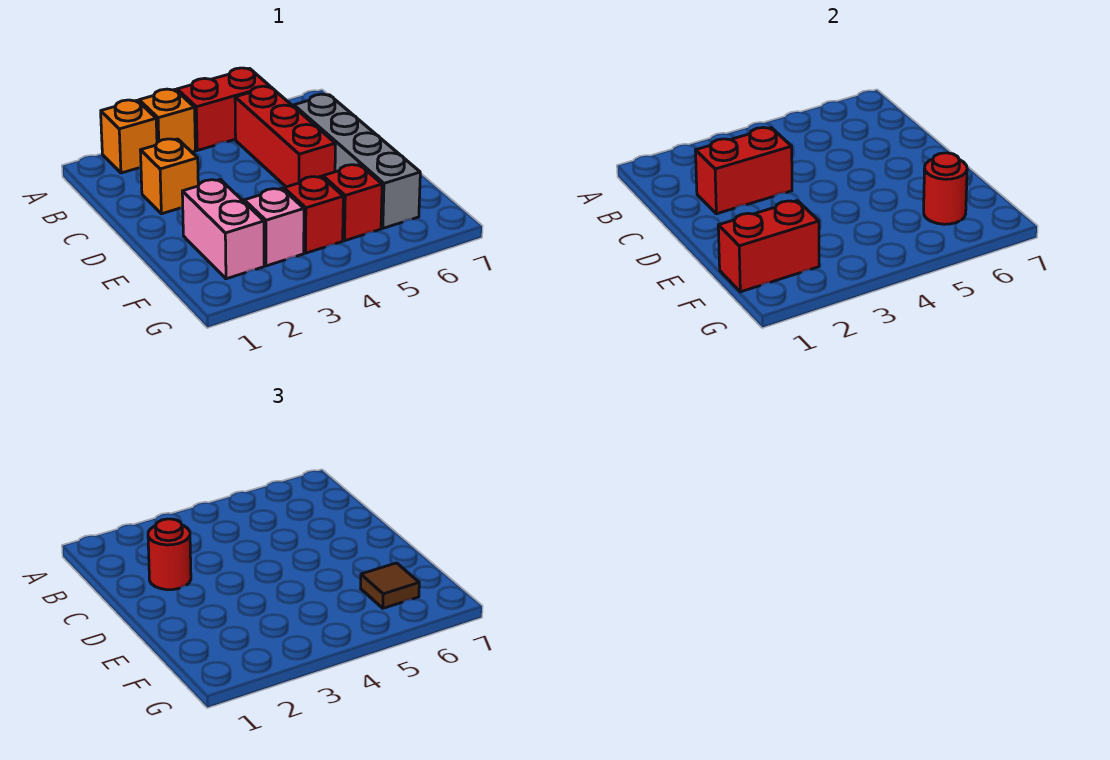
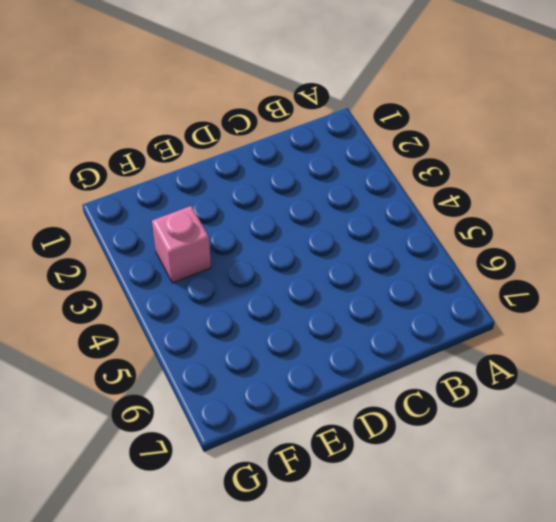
none -> orange 1x1 brick [101,100,157,173]
none -> orange 1x1 brick [139,89,195,152]
none -> red 1x2 brick [177,68,270,150]

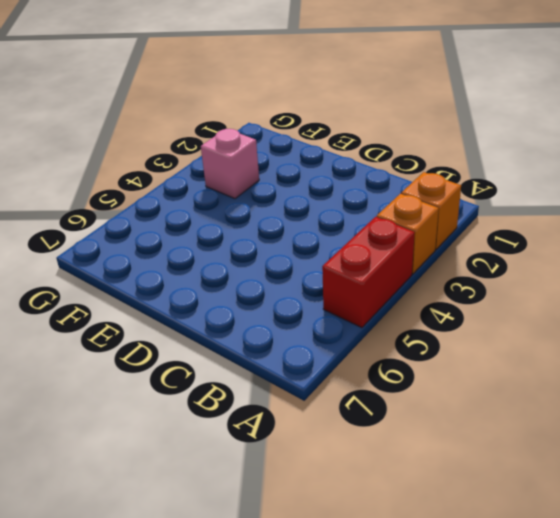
none -> red 1x3 brick [235,86,335,187]
none -> orange 1x1 brick [140,139,198,214]
none -> grey 1x4 brick [294,94,420,228]

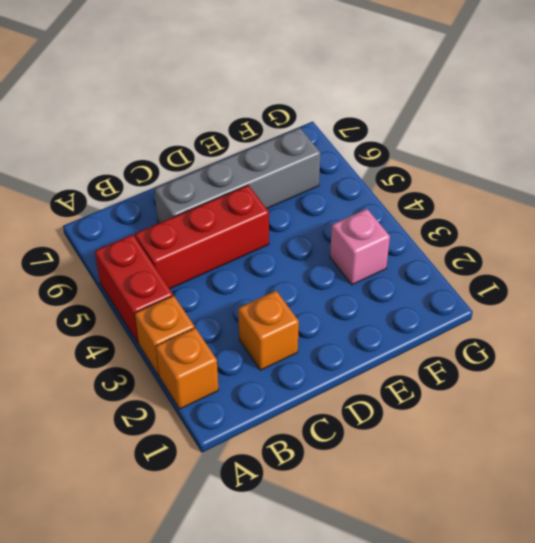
none -> pink 1x2 brick [182,180,264,279]
none -> red 1x1 brick [284,176,343,253]
none -> red 1x1 brick [323,165,382,241]

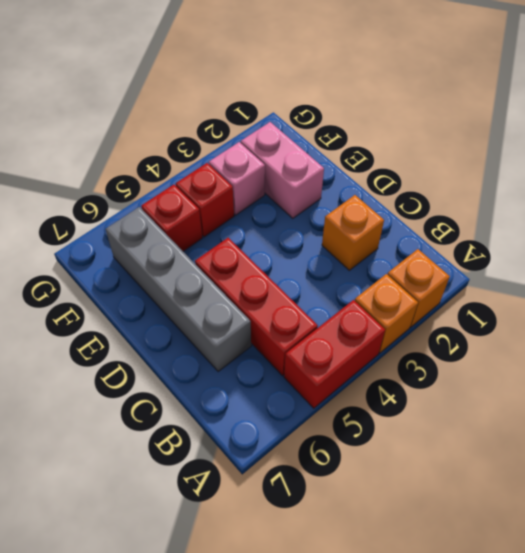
none -> red 1x2 brick [695,127,792,214]
none -> red 1x2 brick [718,201,819,292]
none -> red 1x1 round brick [924,153,967,224]

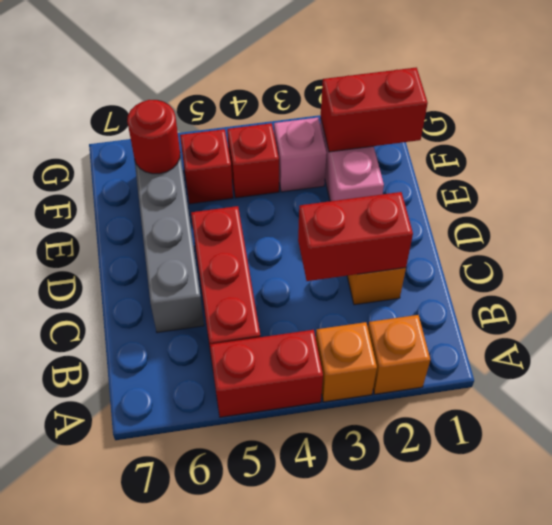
none -> red 1x1 round brick [148,519,191,590]
none -> brown 1x1 tile [361,563,419,608]

